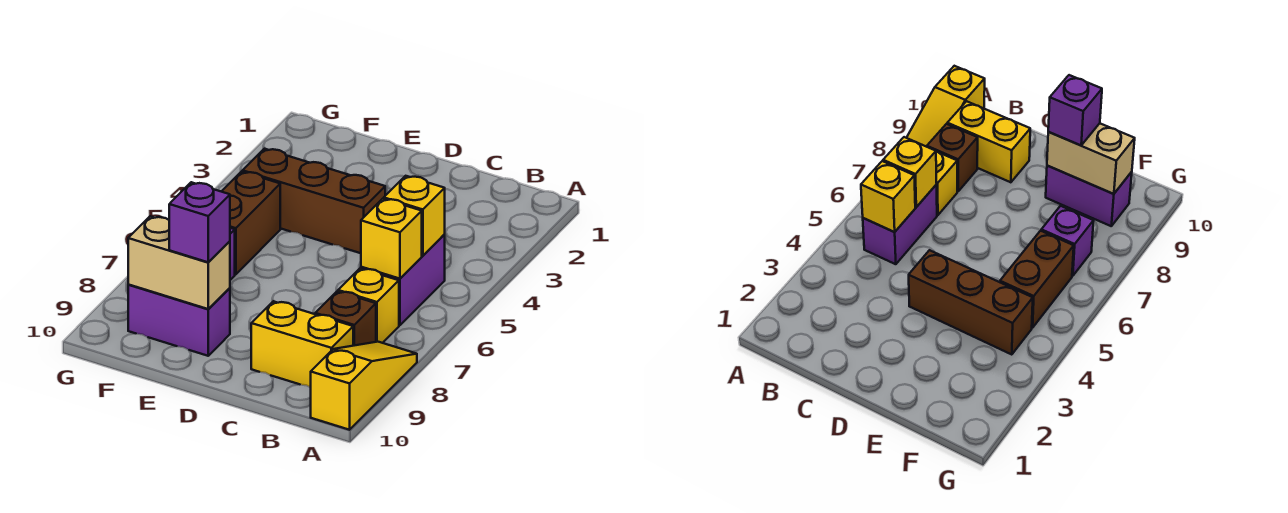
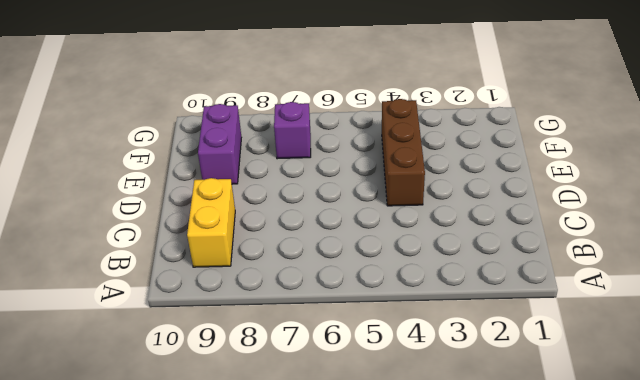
none -> yellow 1x3 slope [311,342,417,430]
none -> purple 1x2 brick [361,235,445,325]
none -> yellow 1x1 brick [338,268,399,343]

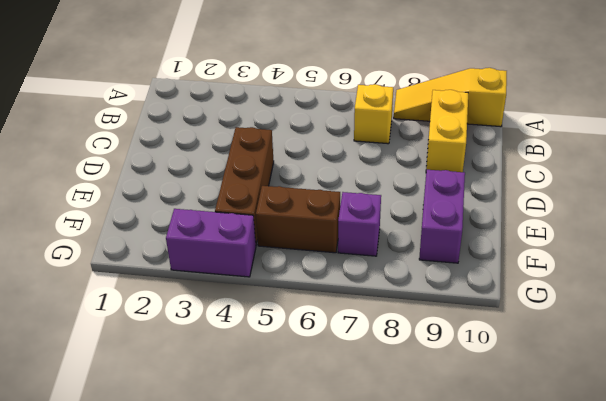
purple 1x2 brick [166,209,256,277] -> purple 1x2 brick moved to [361,235,445,325]
none -> brown 1x1 brick [315,291,376,346]
none -> yellow 1x1 brick [384,176,445,256]
none -> yellow 1x1 brick [361,199,422,279]

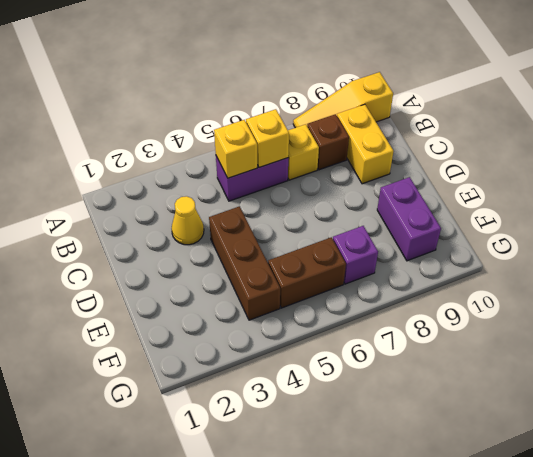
yellow 1x1 cone [172,196,204,245] -> none
none -> tan 1x2 brick [128,216,230,309]
none -> purple 1x1 brick [169,182,230,262]

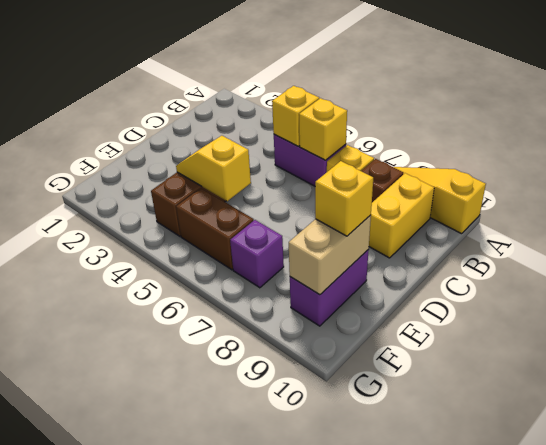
yellow 1x2 slope [176,136,251,201] -> none
yellow 1x1 brick [315,161,373,236] -> purple 1x1 brick [169,182,230,262]

